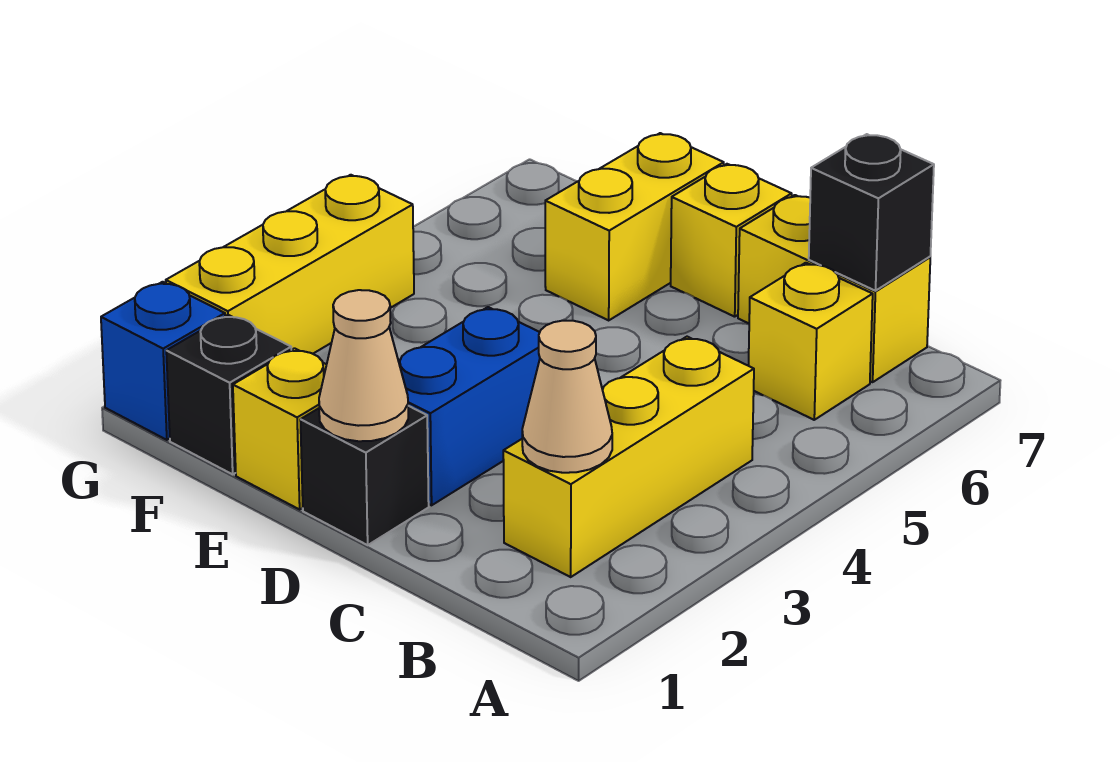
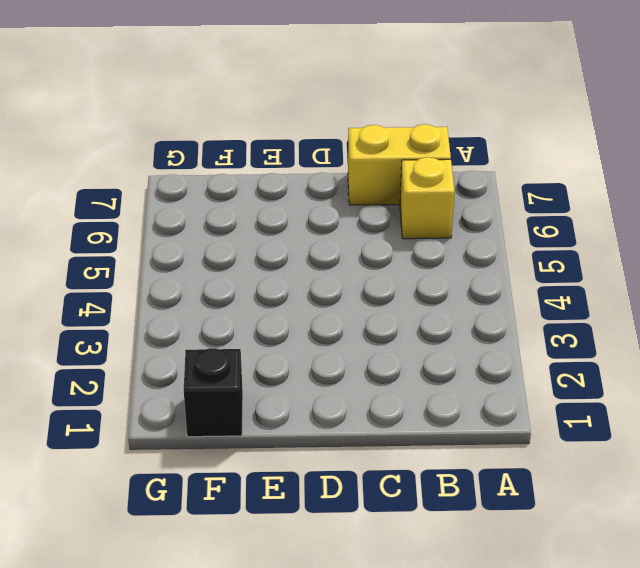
none -> yellow 1x3 brick [503,337,754,577]
none -> black 1x1 brick [300,406,429,545]
none -> blue 1x2 brick [398,307,540,505]

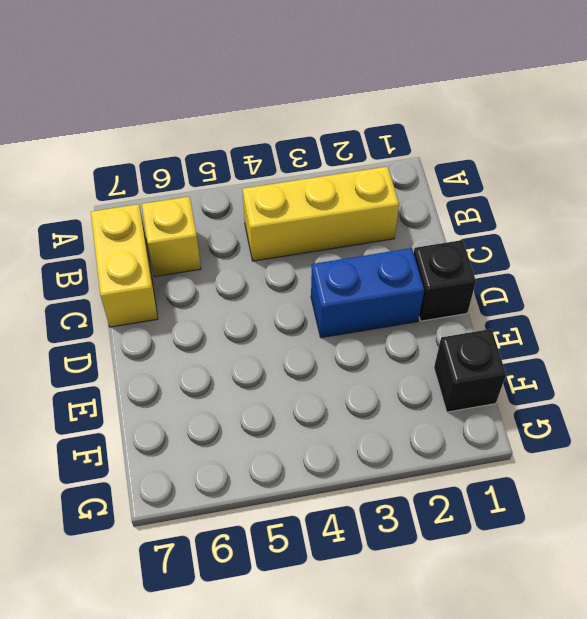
none -> yellow 1x1 brick [671,164,792,317]
none -> yellow 1x1 brick [233,348,327,509]
none -> yellow 1x2 brick [545,133,724,320]

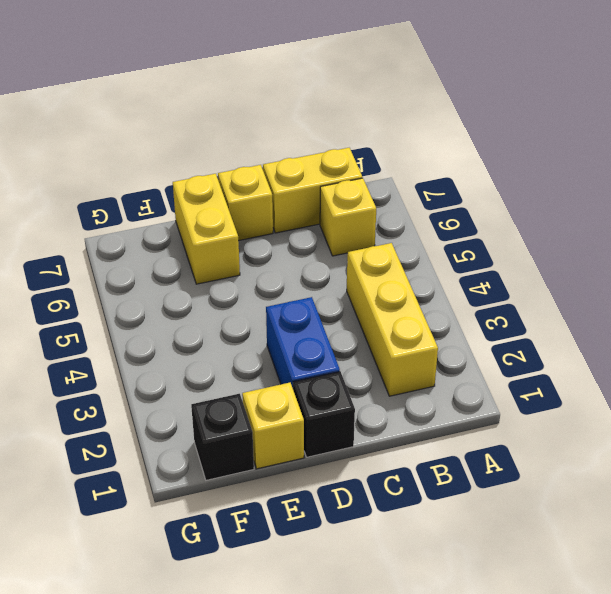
none -> blue 1x1 brick [101,282,225,440]
none -> yellow 1x3 brick [166,175,414,354]
none -> tan 1x1 cone [522,321,612,473]

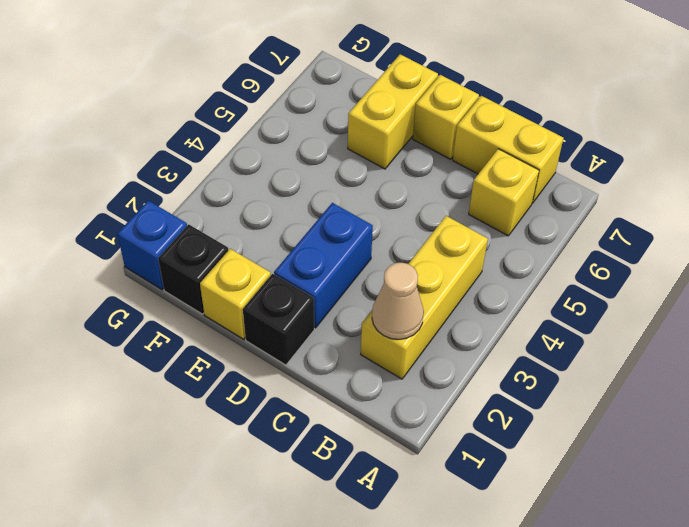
none -> yellow 1x3 brick [166,175,414,354]
none -> black 1x1 brick [809,134,934,291]
none -> tan 1x1 cone [319,290,408,441]

